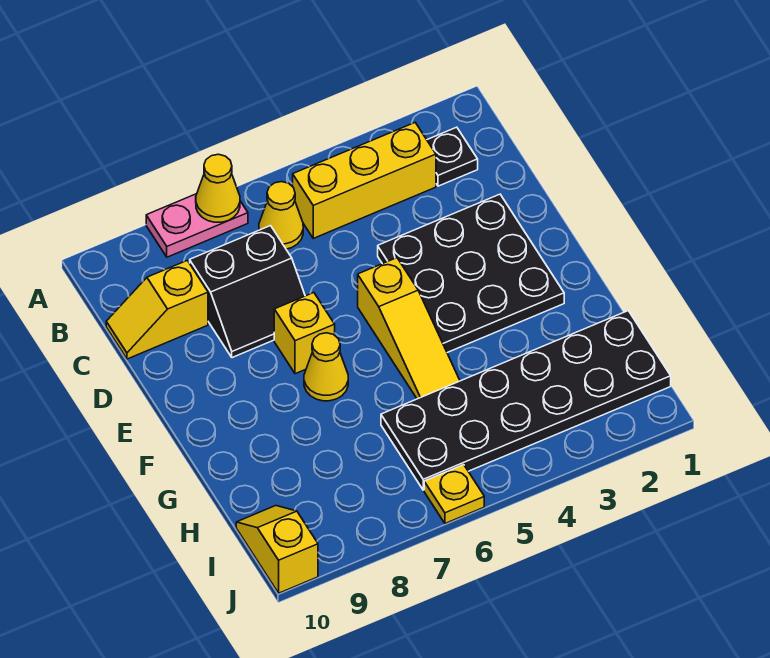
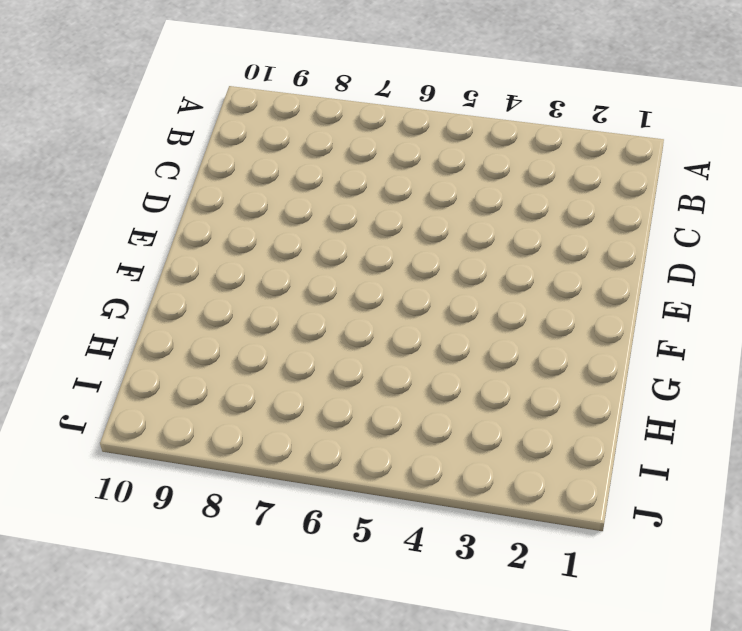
none -> pink 1x2 plate [146,194,248,257]
none -> black 1x1 plate [427,127,478,186]
none -> yellow 1x3 brick [293,123,436,238]

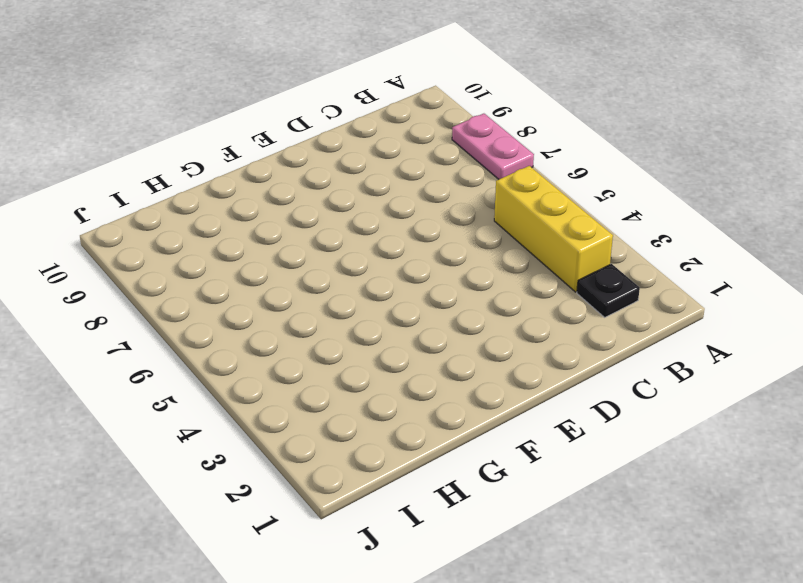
none -> yellow 1x1 cone [259,182,303,249]
none -> black 2x2 slope [190,226,305,358]
none -> yellow 1x2 slope [106,260,208,359]

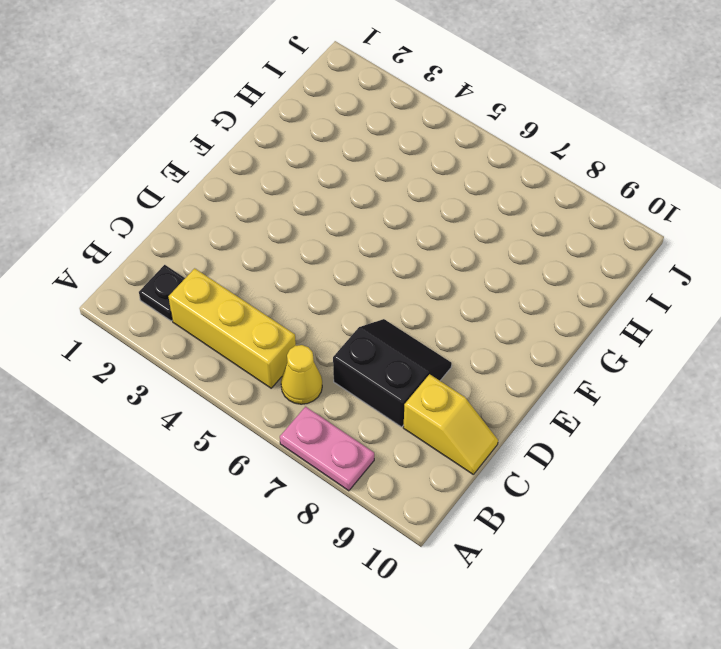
none -> black 3x3 plate [378,194,564,353]
none -> yellow 1x3 slope [358,258,460,399]
none -> yellow 1x1 brick [274,293,335,374]

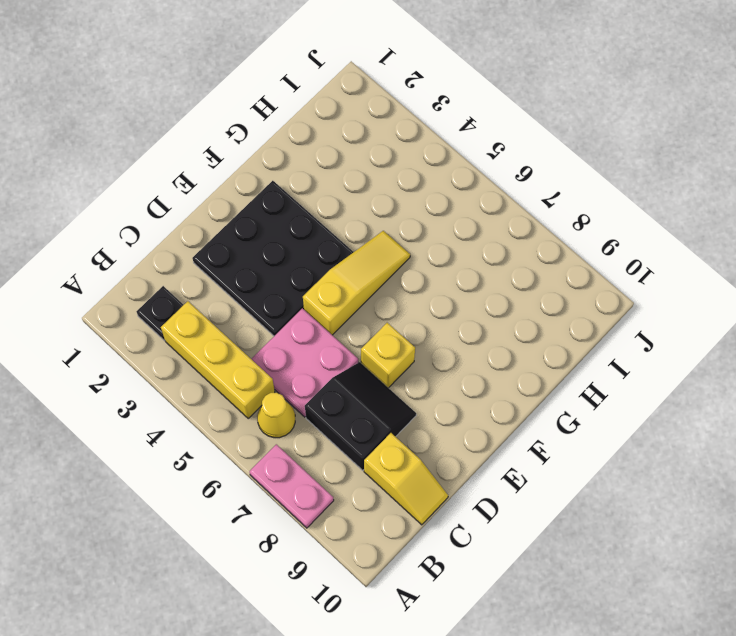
pink 2x2 plate [252,308,358,417] -> none
none -> yellow 1x1 cone [304,333,348,401]
none -> black 2x6 plate [381,311,671,490]
none -> yellow 1x2 slope [236,506,318,593]

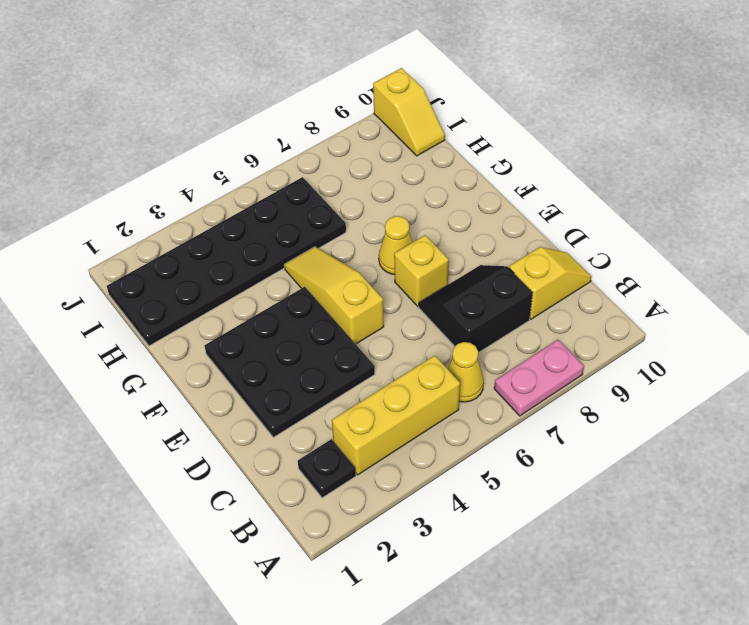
none -> yellow 1x1 plate [424,465,484,523]
none -> yellow 1x1 cone [196,154,240,222]

